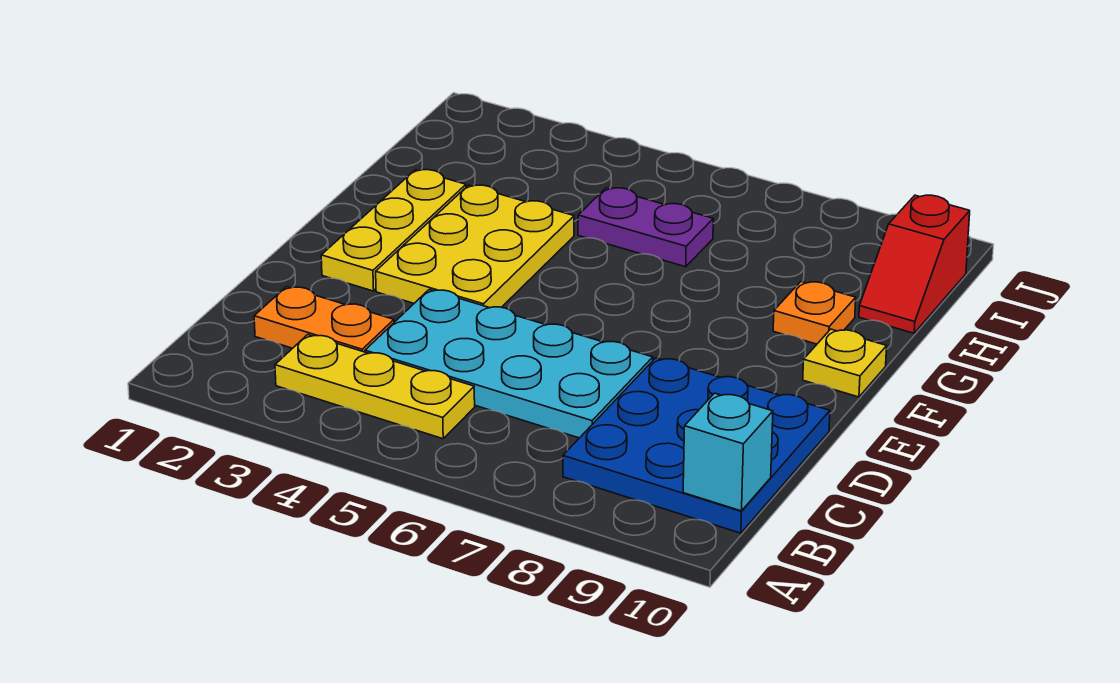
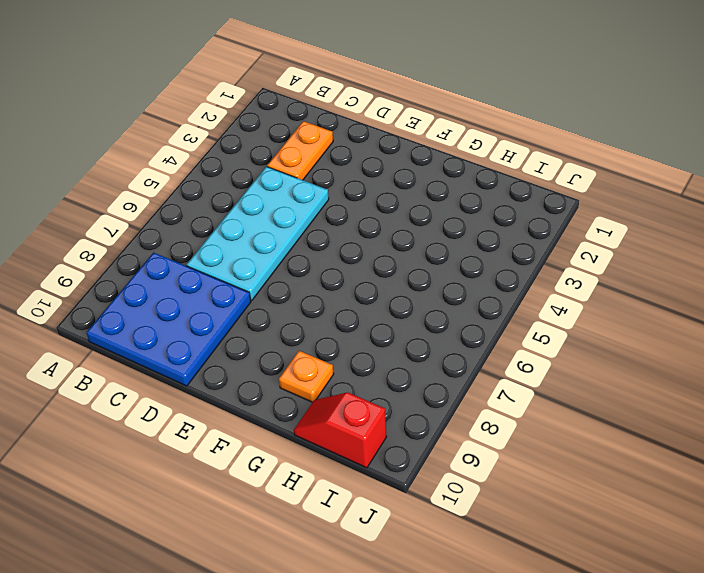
none -> yellow 1x3 plate [275,335,475,439]
none -> yellow 1x3 plate [321,170,466,291]

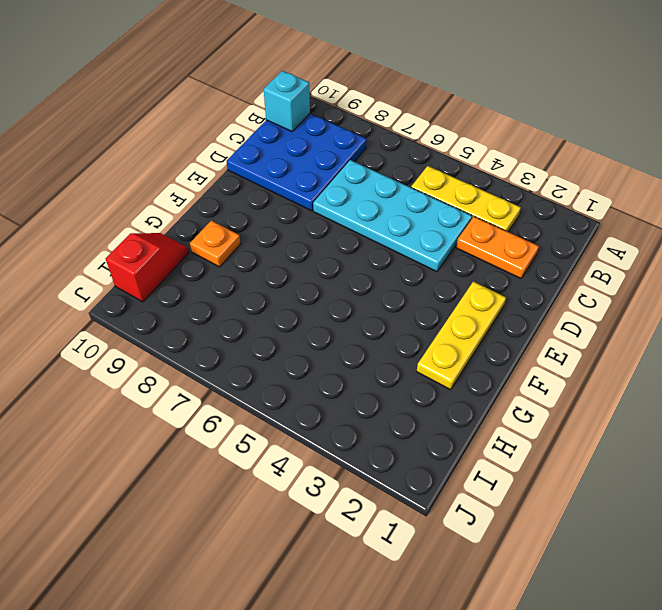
none -> yellow 2x3 plate [376,185,574,308]
none -> yellow 1x1 plate [803,329,887,397]

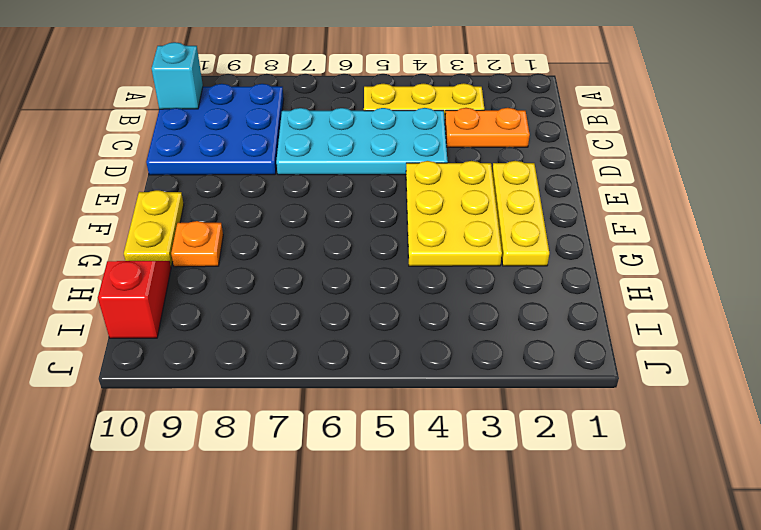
yellow 1x2 plate [124,190,184,266] -> yellow 1x1 plate [803,329,887,397]
none -> purple 1x2 plate [578,188,713,267]

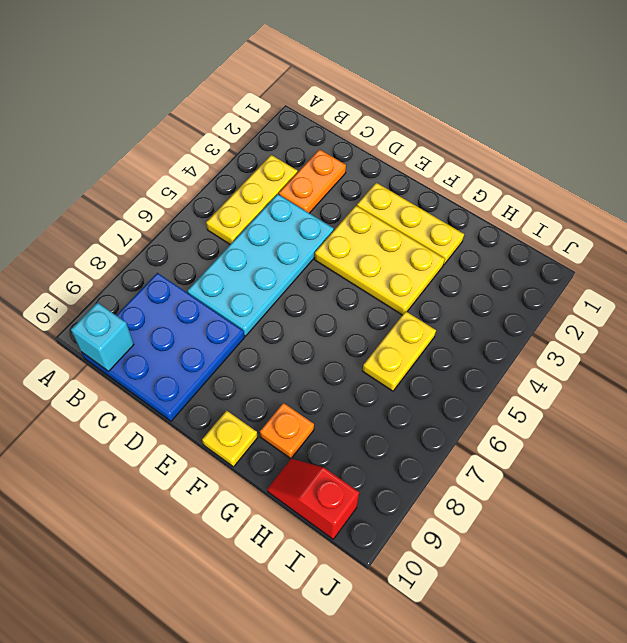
yellow 1x2 plate [363,312,436,391] -> purple 1x2 plate [578,188,713,267]

